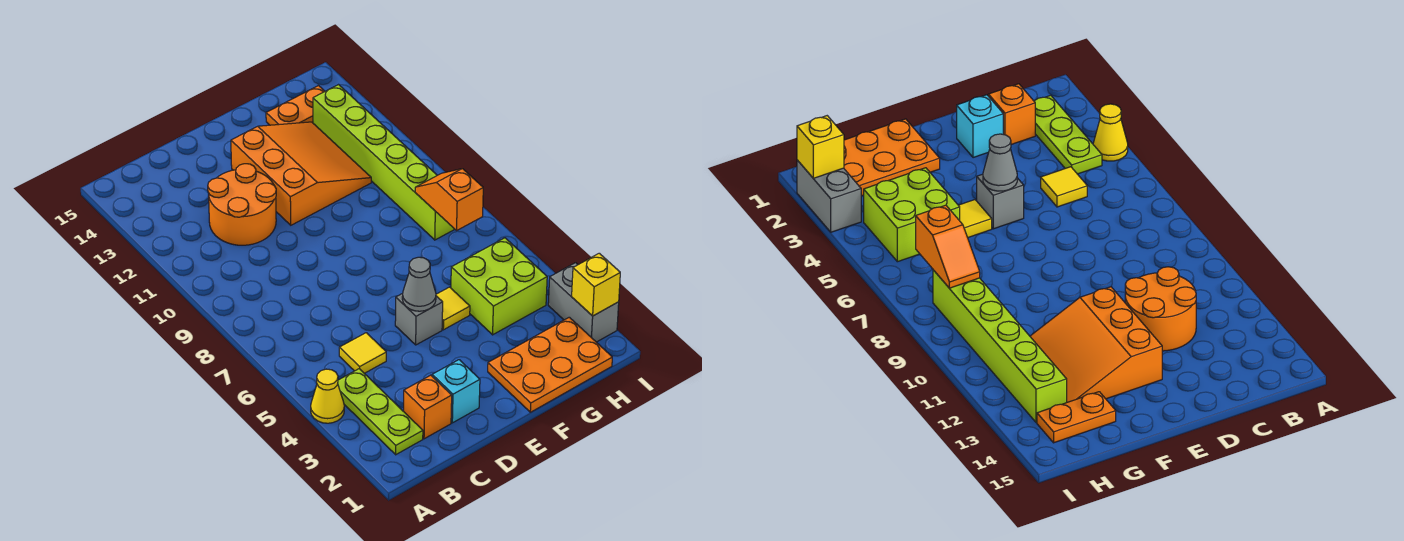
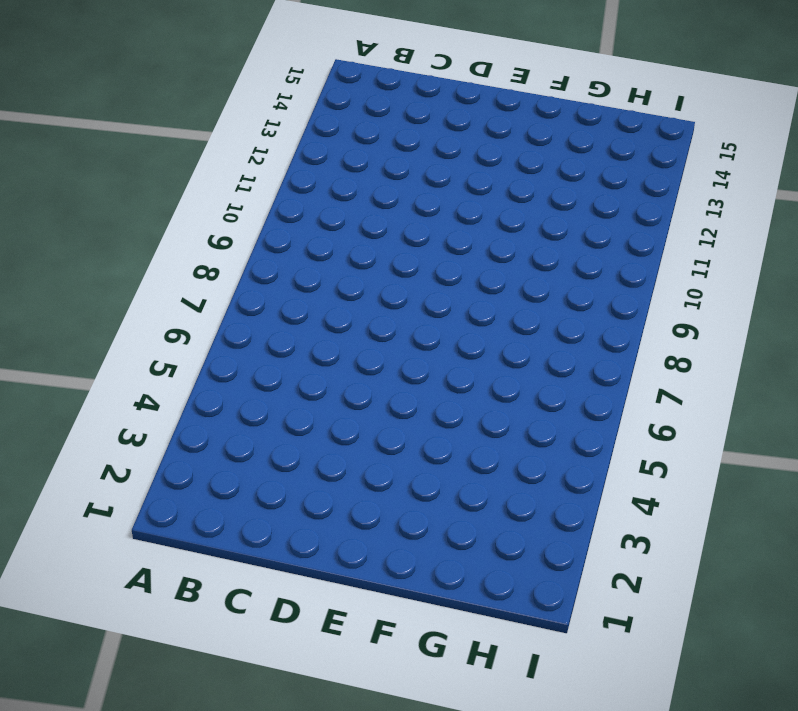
none -> yellow 1x1 cone [311,369,344,423]
none -> lime 1x3 plate [338,369,423,455]
none -> orange 1x1 brick [404,375,452,439]

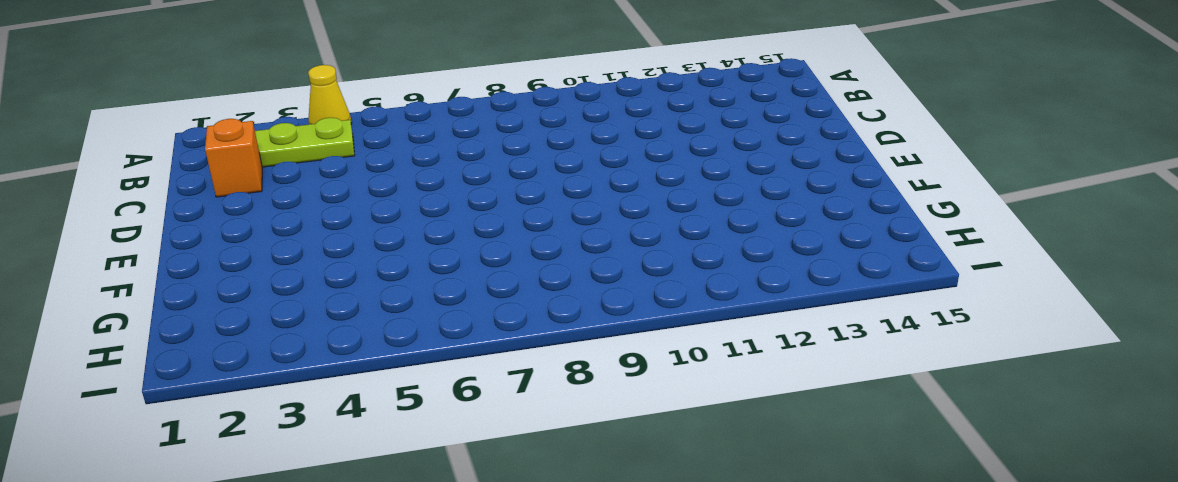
none -> yellow 1x1 tile [339,333,386,373]
none -> orange 2x2 round brick [208,164,276,245]
none -> cyan 1x1 brick [432,360,480,423]

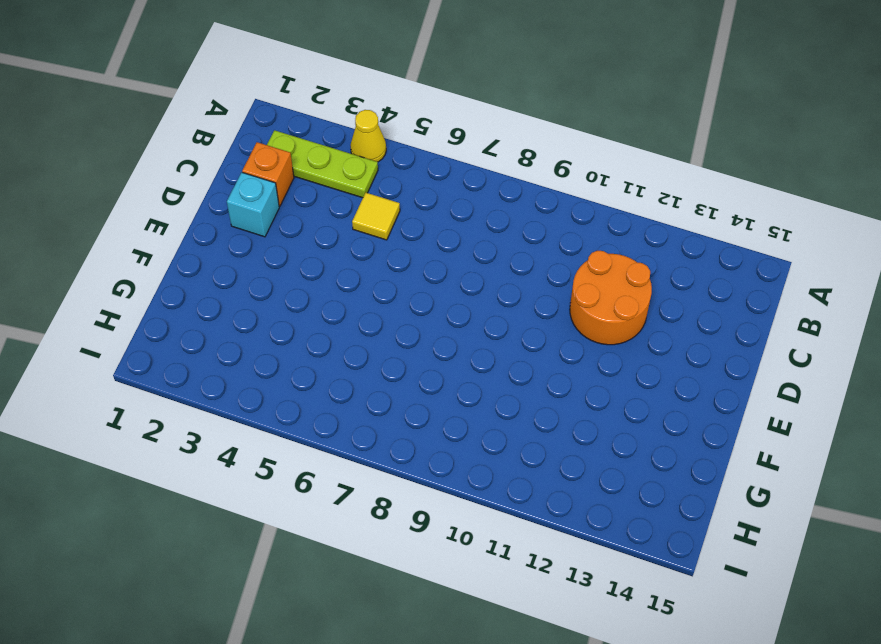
none -> grey 1x1 brick [395,293,443,345]
none -> orange 3x3 slope [231,122,371,225]
none -> orange 2x3 plate [488,317,612,412]

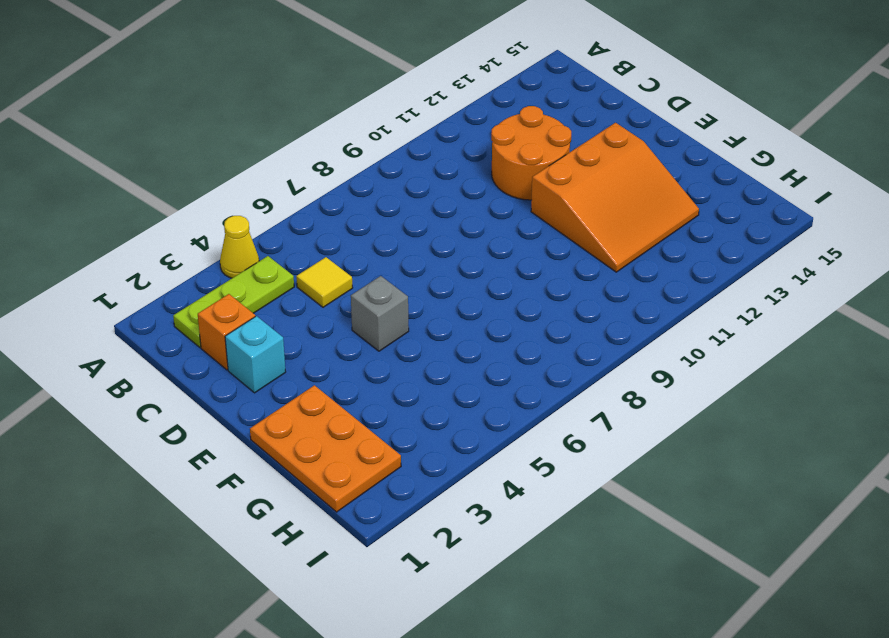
none -> yellow 1x1 tile [436,287,470,330]
none -> lime 2x2 brick [451,238,547,335]
none -> orange 1x2 plate [266,86,325,125]

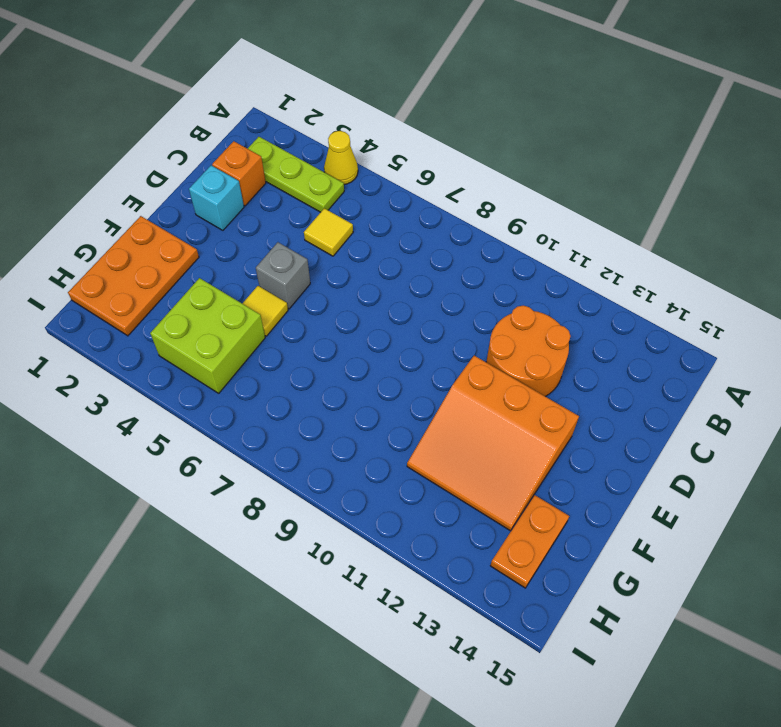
none -> lime 1x6 brick [313,85,455,240]
none -> grey 1x2 brick [548,263,619,342]
none -> grey 1x1 cone [402,257,436,311]

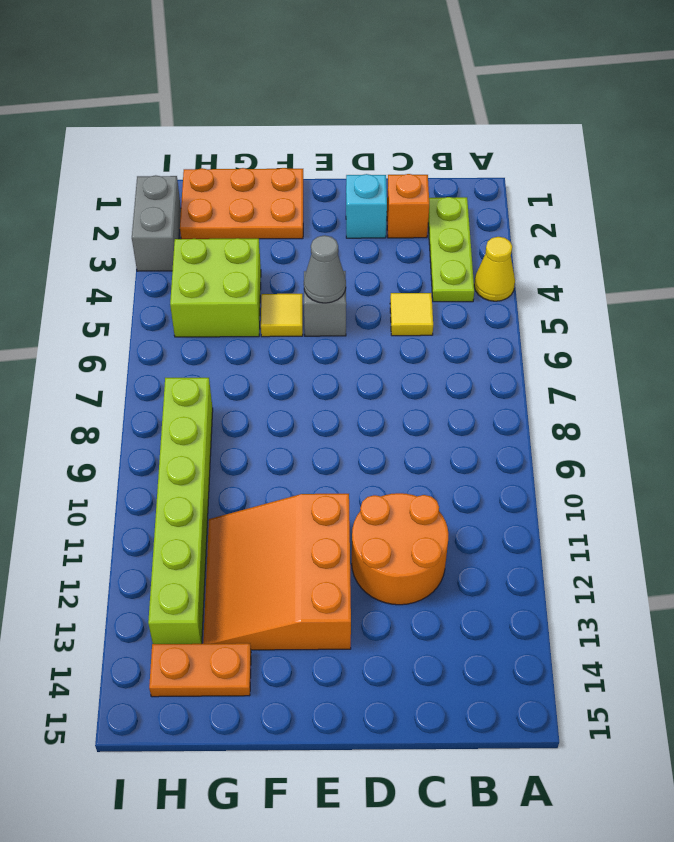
none -> orange 1x2 slope [415,169,483,230]
none -> yellow 1x1 brick [572,253,620,316]

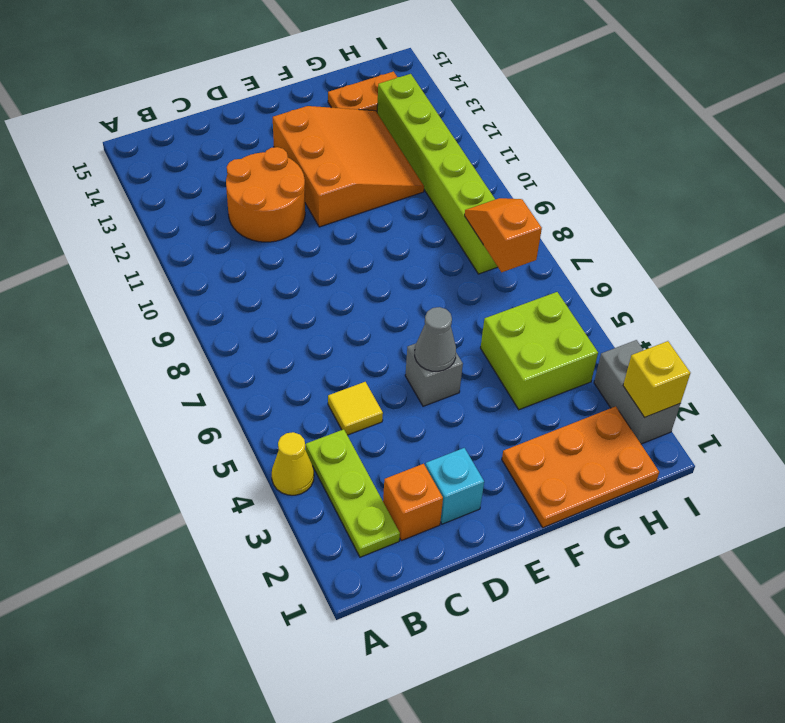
none -> yellow 1x1 tile [436,287,470,330]

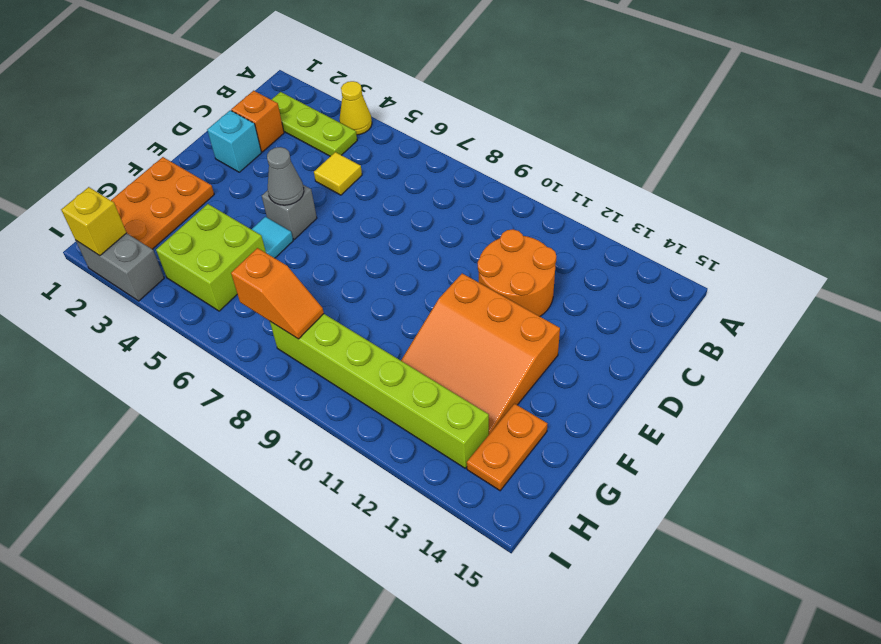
cyan 1x1 tile [252,217,293,258] -> yellow 1x1 tile [436,287,470,330]

